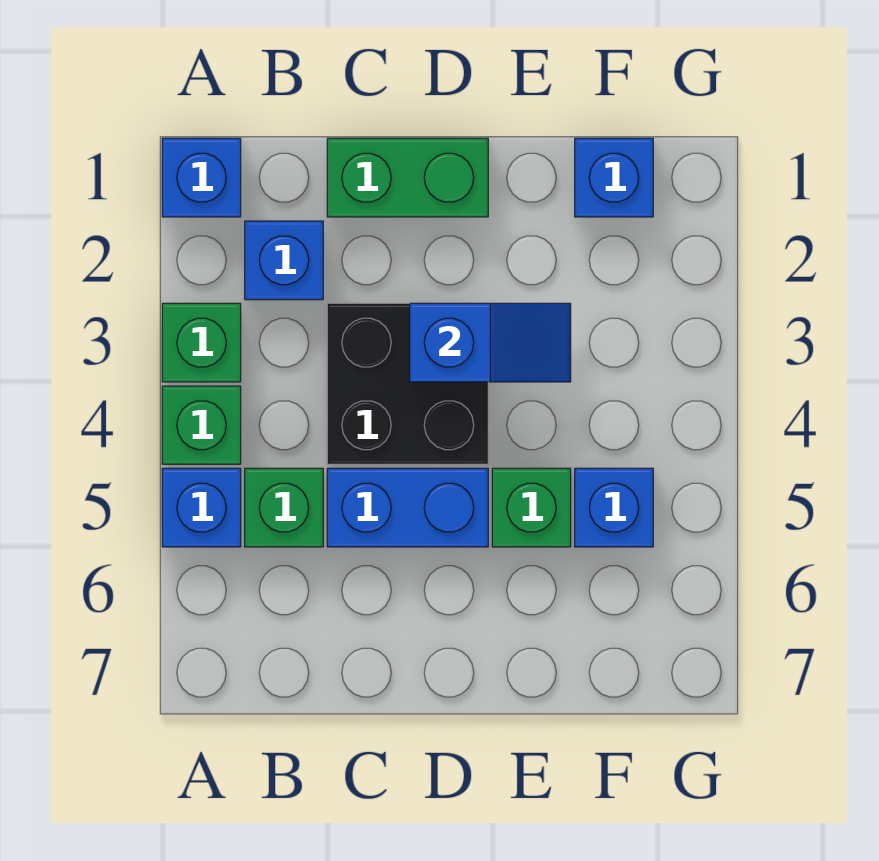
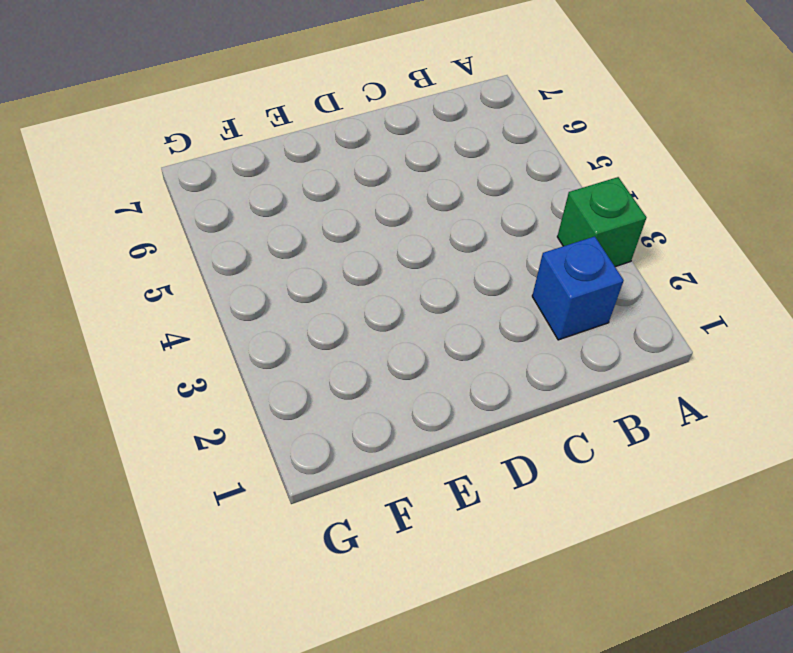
none -> blue 1x1 brick [162,138,241,217]
none -> green 1x1 brick [162,386,241,464]
none -> blue 1x1 brick [162,468,241,547]

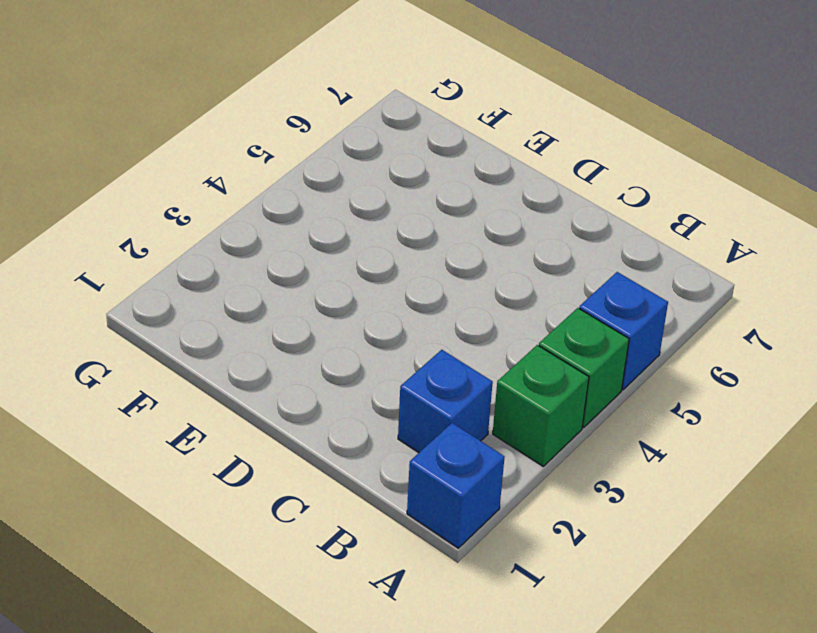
none -> green 1x1 brick [245,468,323,547]
none -> green 1x2 brick [327,138,488,217]
none -> black 2x2 brick [327,303,488,464]

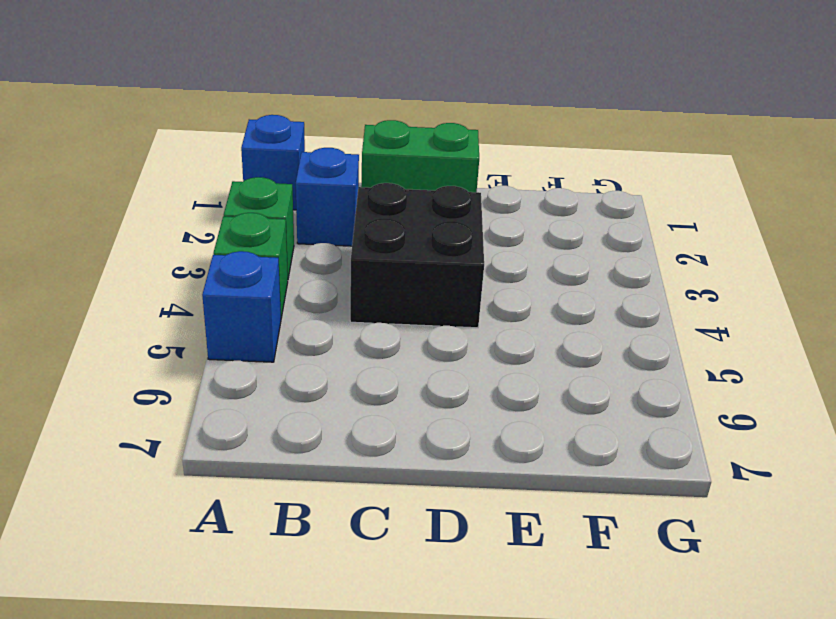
none -> green 1x1 brick [245,468,323,547]
none -> blue 1x2 brick [327,468,488,547]
none -> green 1x1 brick [492,468,571,547]

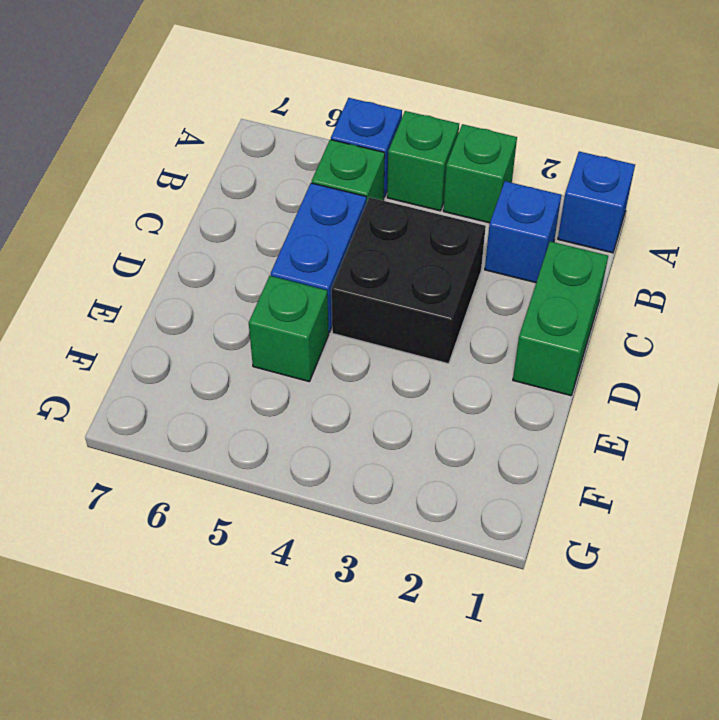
none -> blue 1x1 brick [575,138,653,217]
none -> blue 1x1 brick [575,468,653,547]
none -> blue 1x2 slope [410,303,571,382]

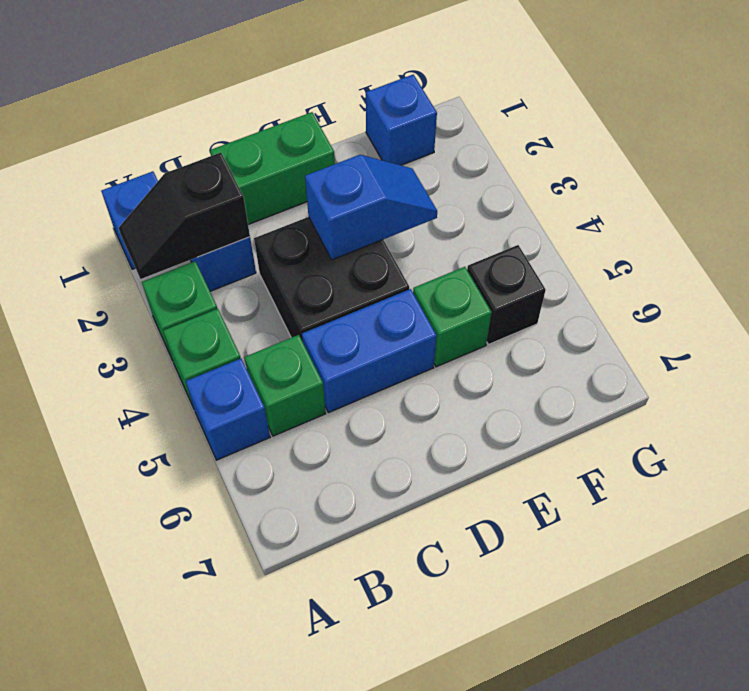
black 1x2 slope [119,152,250,279] -> none
black 1x1 brick [467,245,546,344] -> blue 1x1 brick [575,468,653,547]

